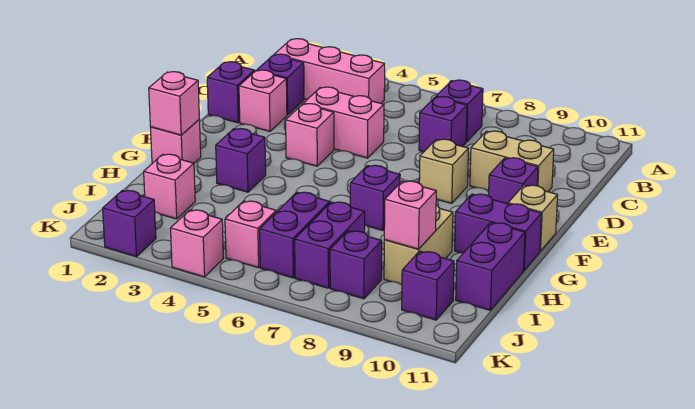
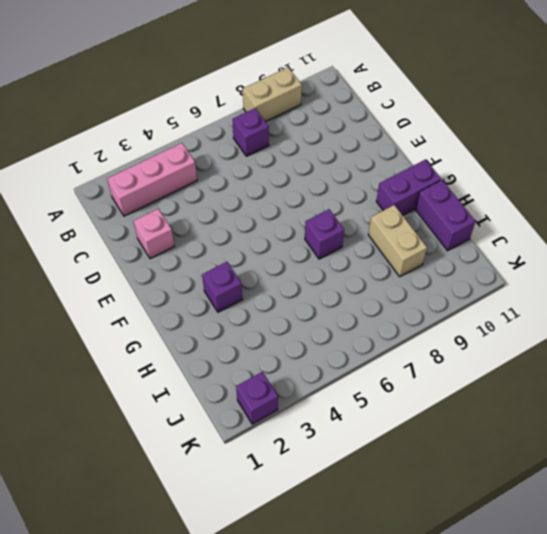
tan 1x2 brick [243,67,302,122] -> tan 1x2 brick moved to [470,131,554,192]
none -> purple 1x1 brick [257,54,304,115]
none -> purple 1x1 brick [419,96,467,152]
none -> purple 1x1 brick [207,62,255,123]

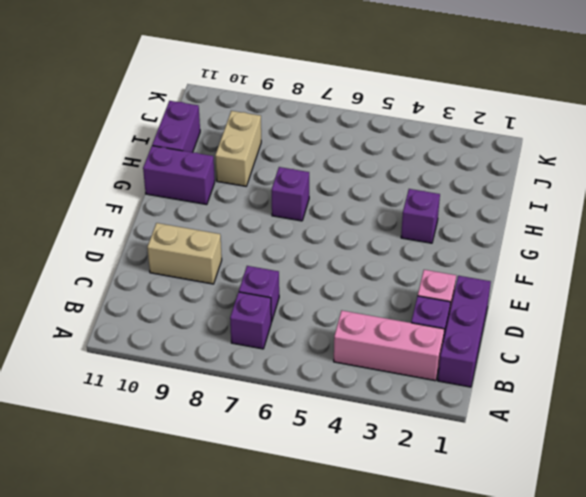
purple 1x3 brick [438,276,491,387] -> purple 1x1 brick [207,62,255,123]
none -> pink 1x2 brick [303,87,384,158]
none -> pink 1x1 brick [286,104,334,166]
none -> tan 1x1 brick [419,139,469,203]

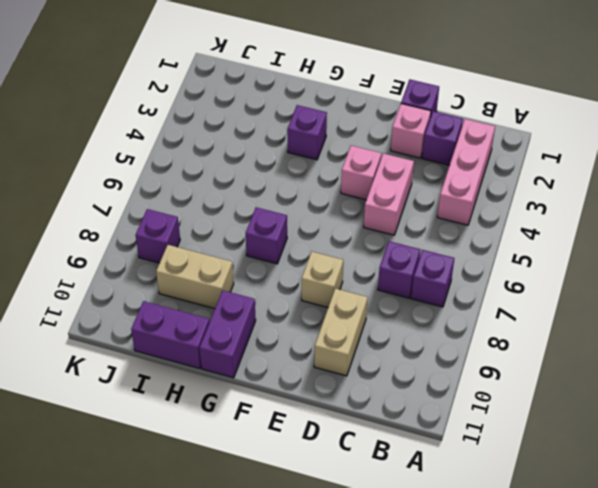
none -> purple 1x1 brick [489,158,538,204]
none -> tan 1x1 brick [508,185,558,251]
none -> pink 1x1 brick [150,120,201,163]

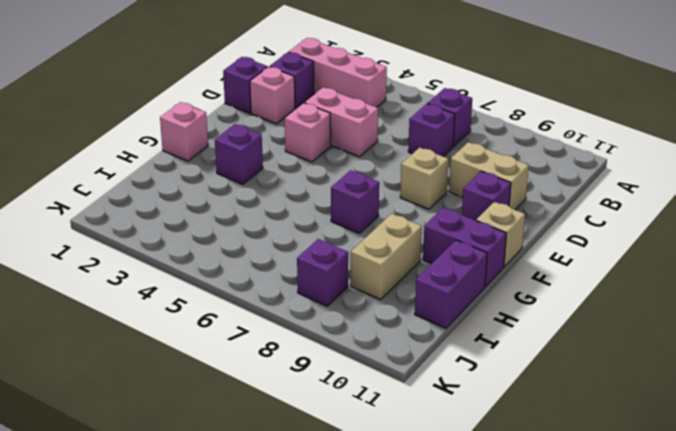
none -> pink 1x1 brick [144,154,195,219]
none -> purple 1x2 brick [260,192,330,278]
none -> purple 1x2 brick [295,202,365,288]

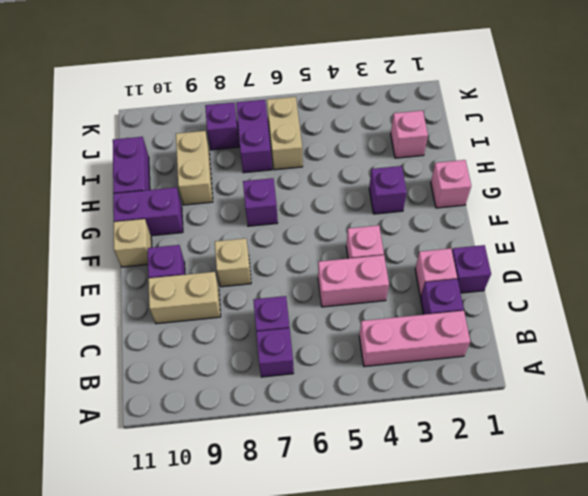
tan 1x2 brick [267,97,303,170] -> purple 1x2 brick [260,192,330,278]
none -> pink 1x1 brick [225,201,276,268]
none -> purple 1x1 brick [402,251,454,320]
none -> purple 1x1 brick [103,190,156,257]

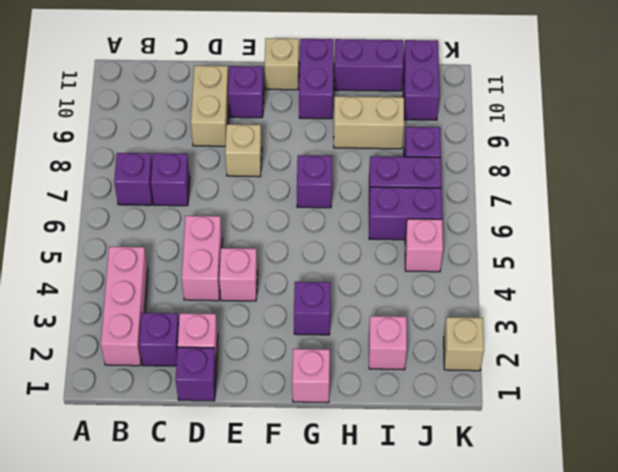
purple 1x2 brick [403,40,439,120] -> purple 1x1 brick [402,251,454,320]
tan 1x1 brick [444,317,484,371] -> purple 1x1 brick [103,190,156,257]
none -> pink 1x1 brick [170,210,223,277]
none -> pink 1x1 brick [149,72,199,135]
none -> pink 1x1 brick [384,181,436,249]

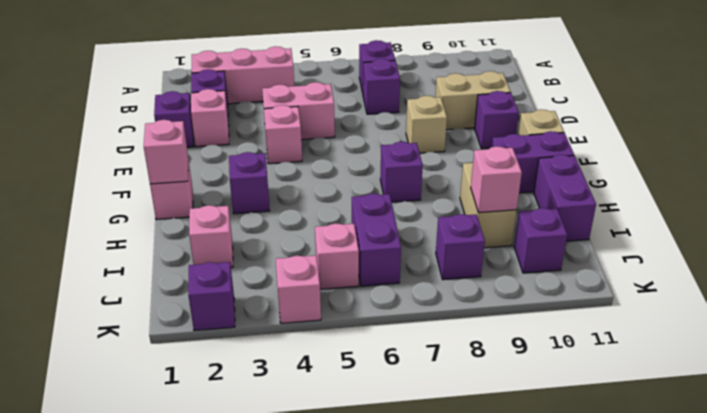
none -> purple 1x2 brick [295,202,365,288]

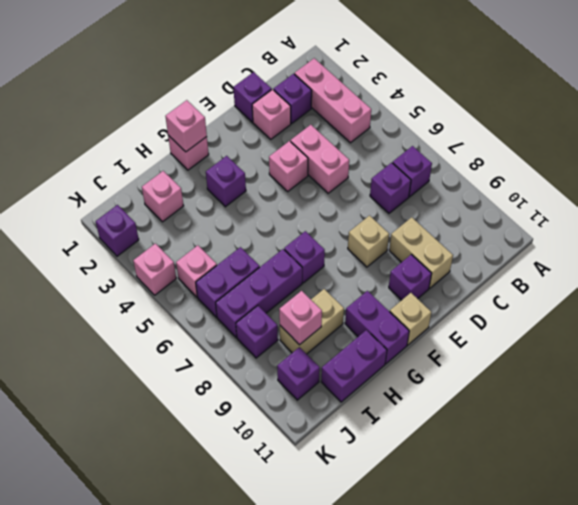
purple 1x3 brick [216,249,302,337] -> purple 1x2 brick [295,202,365,288]

